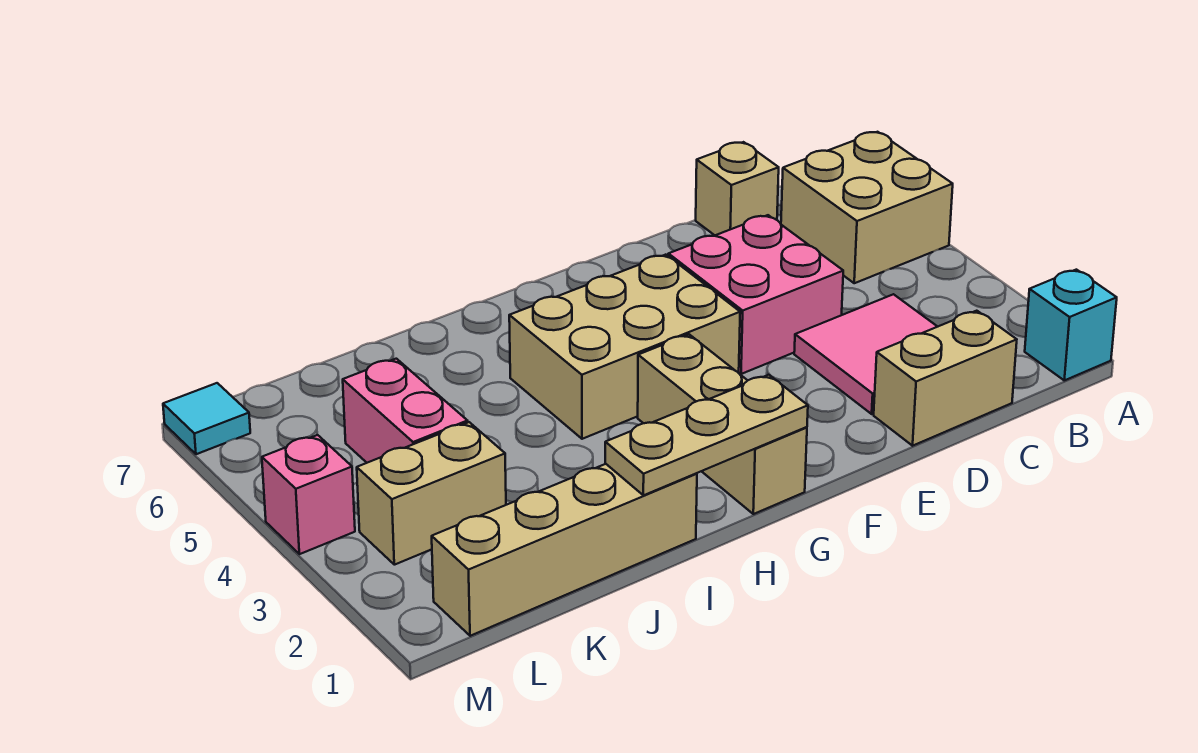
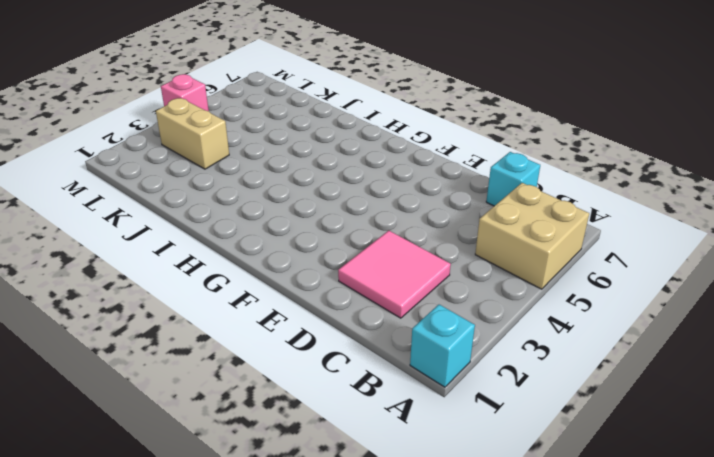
cyan 1x1 brick [486,152,540,206] -> tan 1x1 brick [696,142,779,235]
none -> tan 1x2 brick [874,311,1017,446]
none -> pink 2x2 brick [668,215,843,374]
none -> tan 2x3 brick [509,255,740,439]

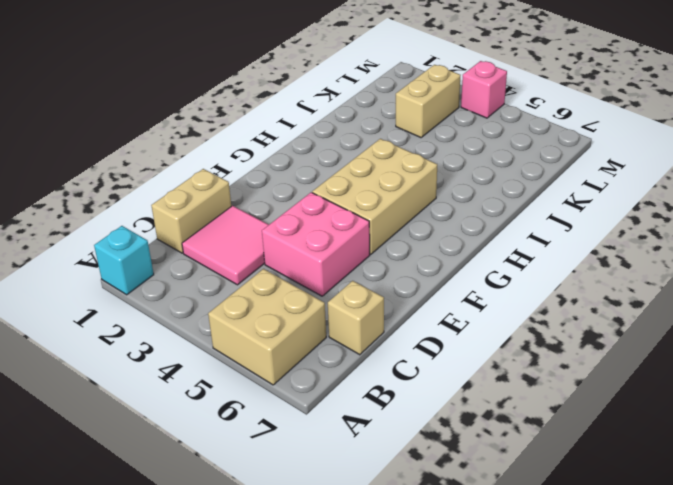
none -> tan 1x3 brick [638,334,807,514]
none -> tan 1x4 brick [432,464,697,636]
none -> pink 1x2 brick [343,359,468,463]

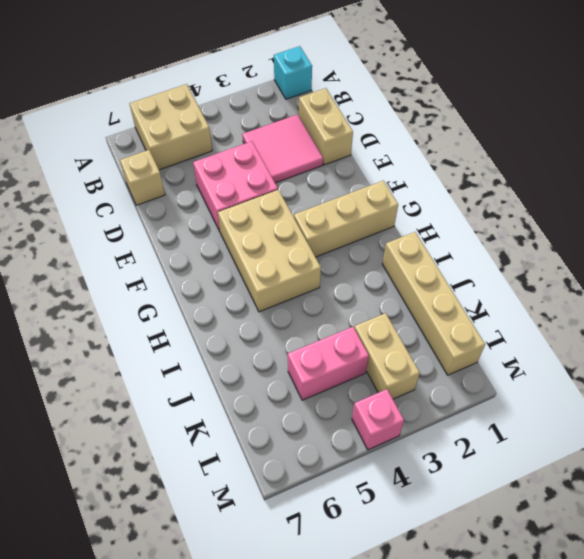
none -> cyan 1x1 tile [163,383,250,454]
none -> tan 1x3 plate [605,375,808,495]

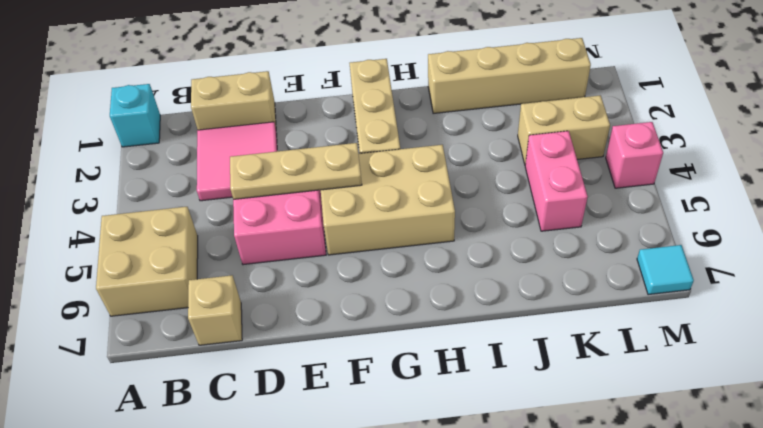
tan 1x3 plate [230,143,362,199] -> tan 1x3 plate moved to [605,375,808,495]

